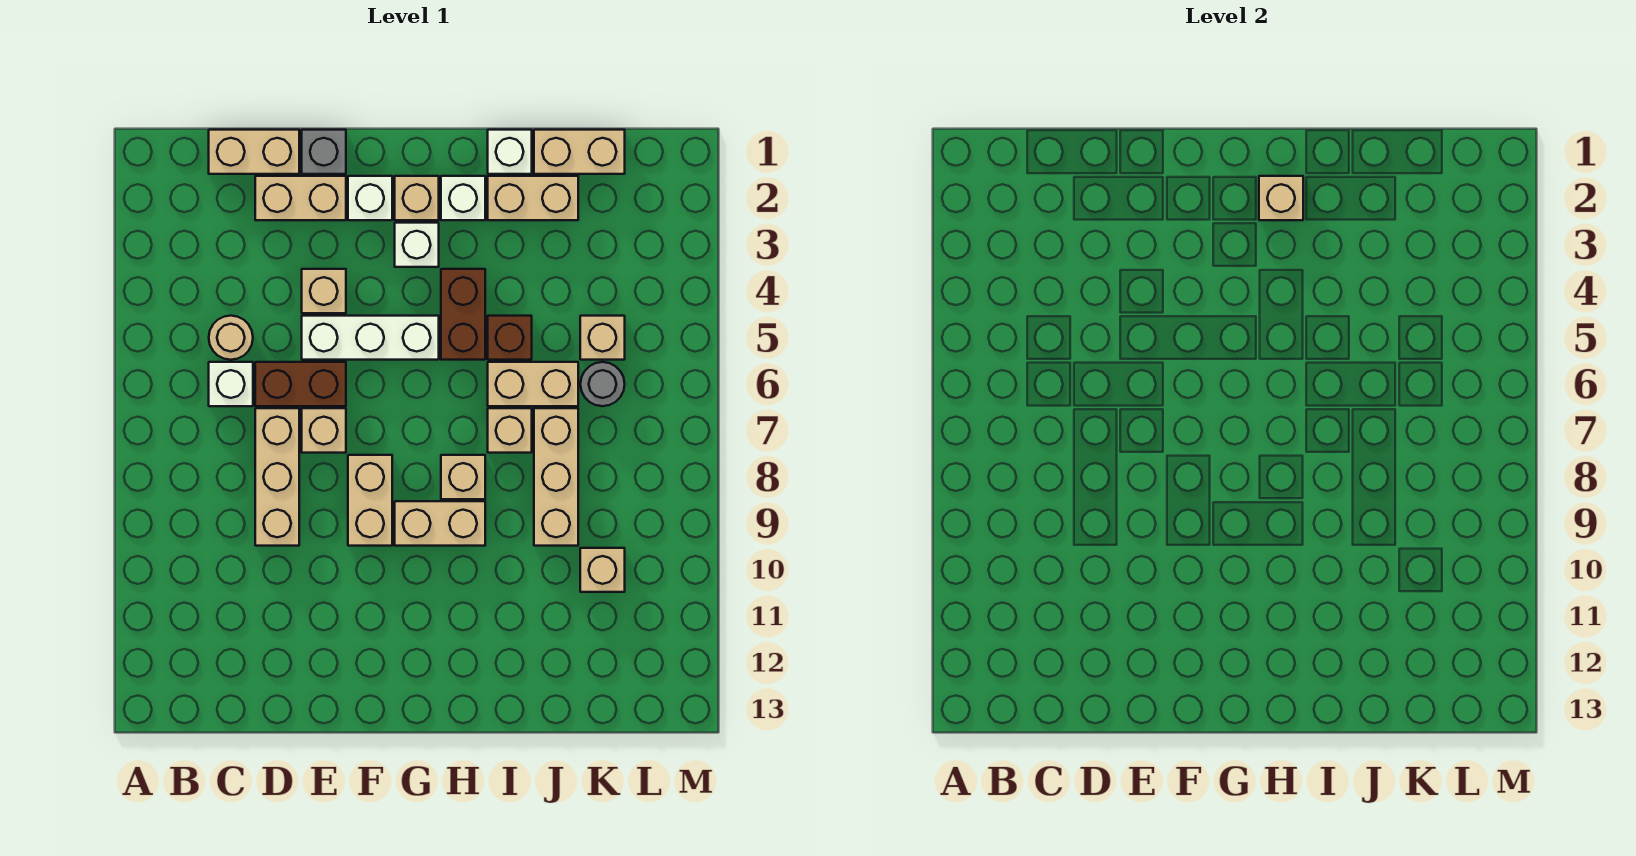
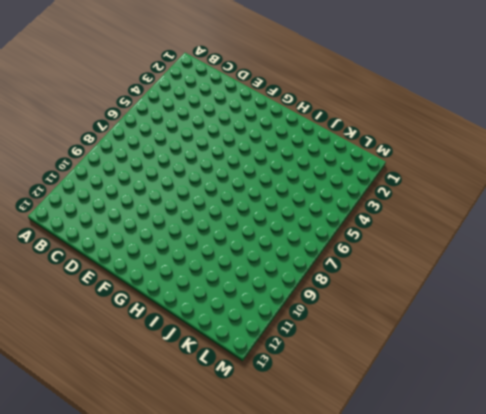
none -> tan 1x2 brick [209,130,299,174]
none -> tan 1x1 round brick [209,316,253,360]
none -> white 1x1 brick [209,362,253,406]

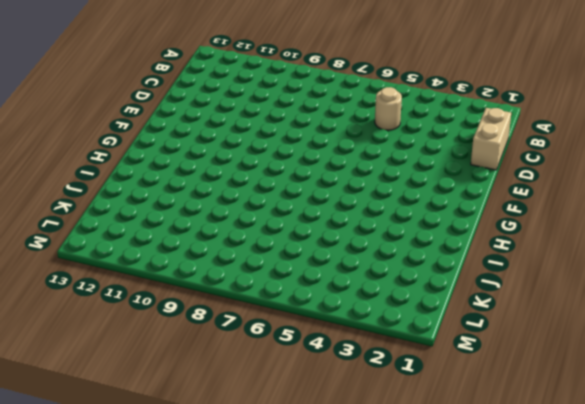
none -> white 1x1 brick [209,362,253,406]
none -> tan 1x2 brick [255,176,346,220]
none -> brown 1x2 brick [255,362,346,406]

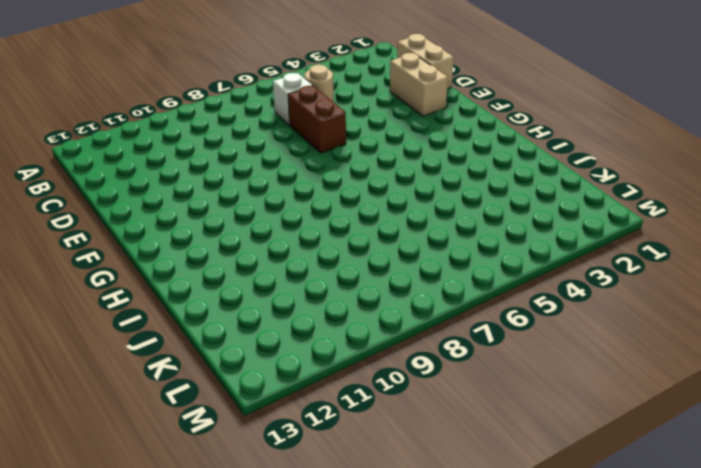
none -> tan 1x3 brick [255,408,299,546]
none -> grey 1x1 brick [302,130,346,174]
none -> tan 1x1 brick [302,269,346,313]

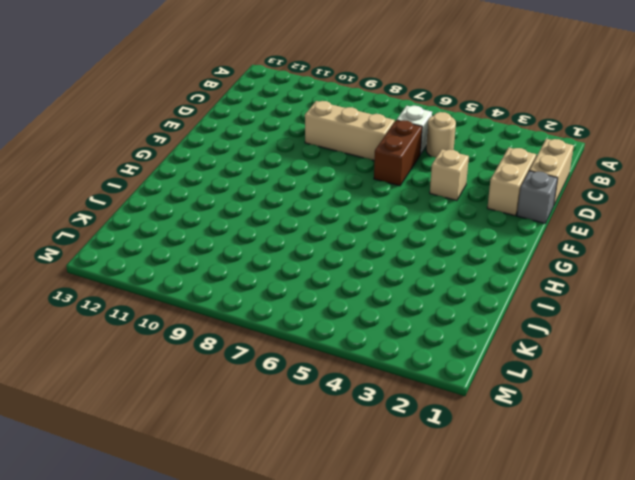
none -> white 1x3 brick [302,316,439,360]
none -> tan 1x1 brick [302,408,346,453]
none -> white 1x1 brick [348,176,392,220]

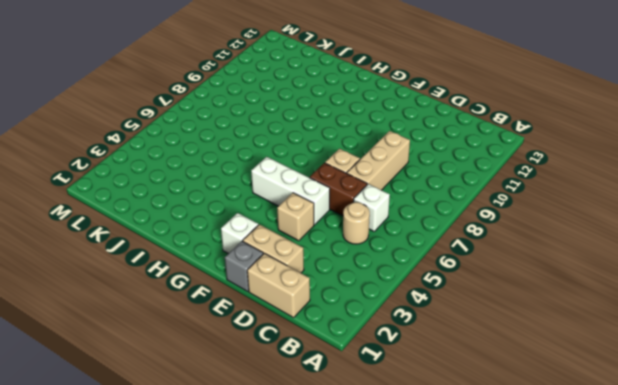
none -> tan 1x2 brick [348,455,392,546]
none -> tan 1x1 brick [395,176,439,220]
none -> white 1x1 brick [395,223,439,267]

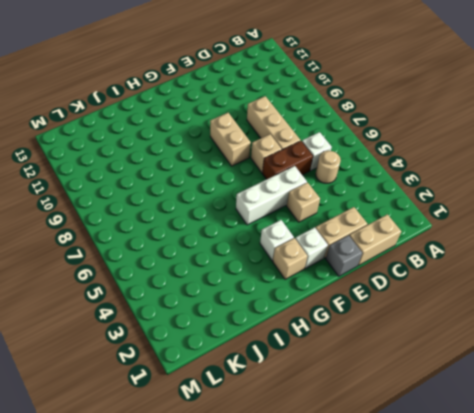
none -> tan 1x2 brick [395,501,485,546]
none -> white 1x1 brick [441,176,485,220]
none -> brown 1x2 brick [441,269,485,360]

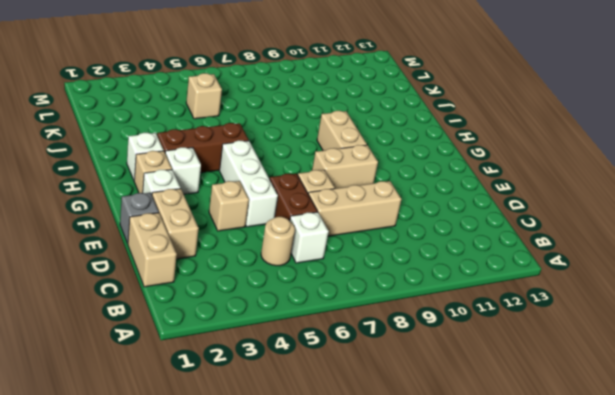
brown 1x3 brick [157,123,249,173] -> brown 1x2 brick [441,269,485,360]
none -> tan 1x1 brick [441,455,485,499]
none -> white 1x1 brick [488,130,532,174]
none -> tan 1x2 brick [488,176,578,220]

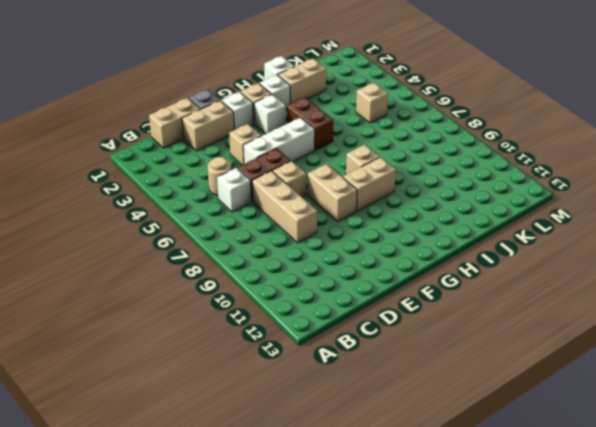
none -> brown 1x1 brick [488,316,532,360]
none -> tan 1x2 brick [488,362,578,406]
none -> tan 1x1 brick [488,408,532,453]

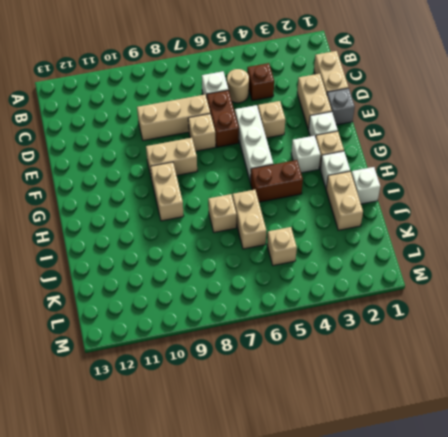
brown 1x1 brick [247,63,274,101] -> brown 1x1 brick moved to [488,316,532,360]
none -> tan 1x1 brick [441,455,485,499]
none -> tan 1x2 brick [534,130,625,174]
none -> tan 1x3 brick [534,408,578,546]

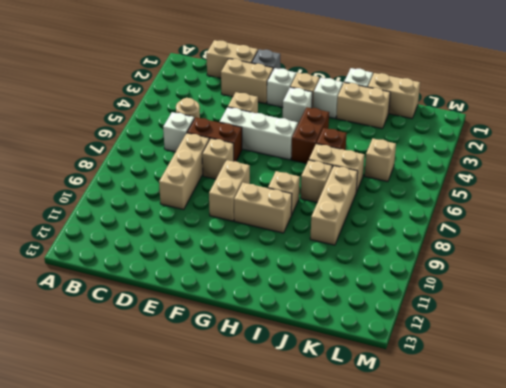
none -> grey 1x1 round brick [581,362,625,406]
none -> tan 1x1 brick [580,548,625,592]
none -> tan 1x1 brick [1259,176,1303,220]

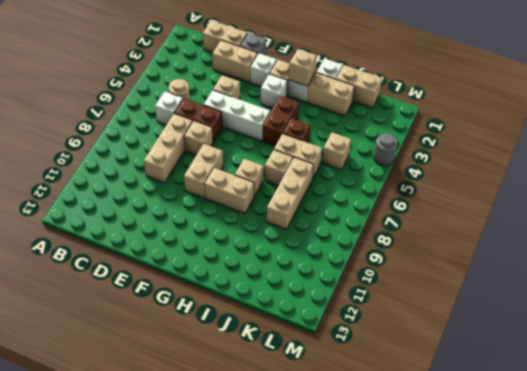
grey 1x1 round brick [374,134,397,166] -> grey 1x1 round brick moved to [581,362,625,406]
none -> tan 1x1 brick [580,548,625,592]

